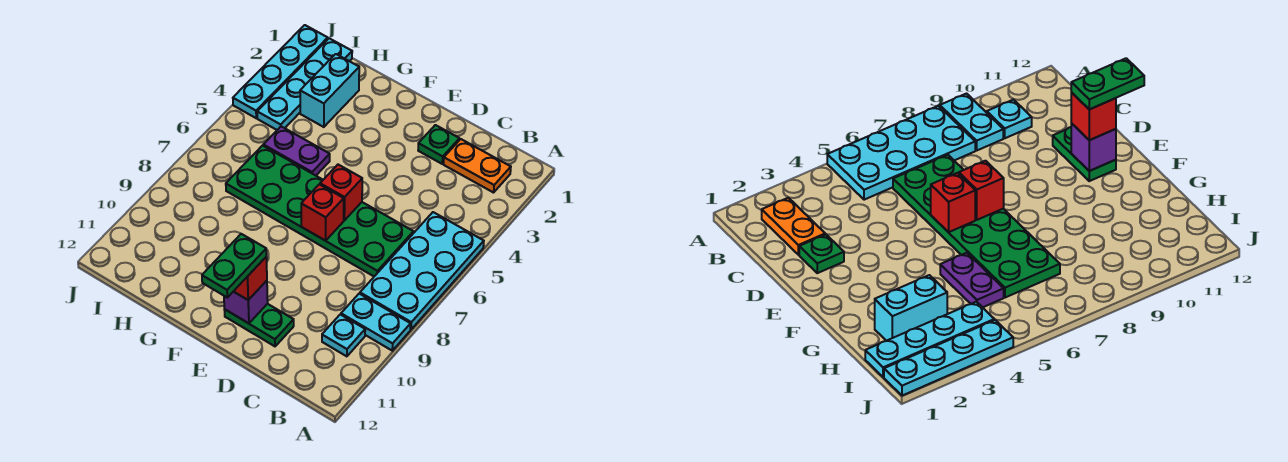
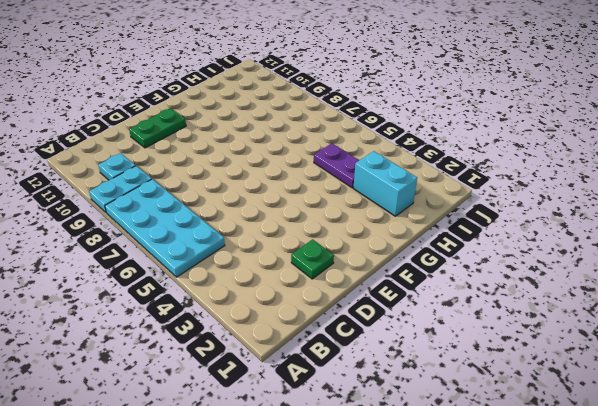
purple 1x2 plate [314,143,359,188] -> purple 1x2 plate turned to [263,126,330,176]
none -> orange 1x2 plate [444,139,511,193]
none -> green 2x6 plate [226,146,413,276]
none -> cyan 1x4 plate [257,38,352,130]

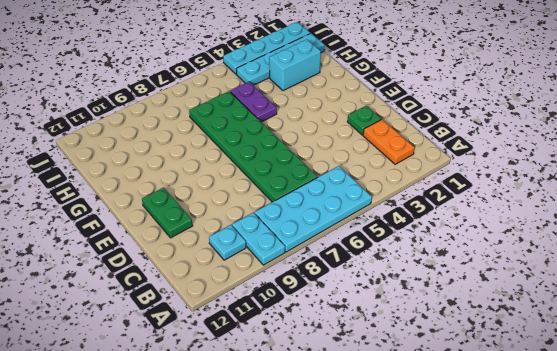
none -> red 1x1 brick [320,165,362,220]
none -> red 1x1 brick [301,184,344,241]
none -> purple 1x1 brick [224,281,268,323]

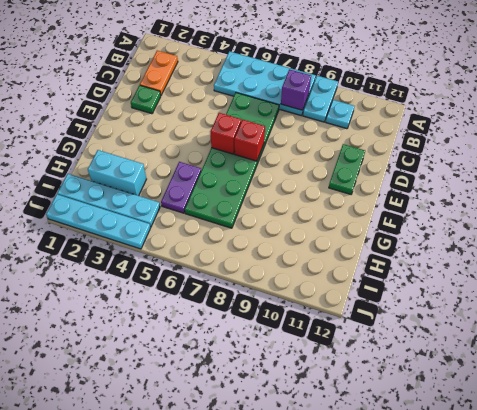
purple 1x1 brick [281,69,311,110] -> purple 1x1 brick moved to [224,281,268,323]
none -> red 1x1 brick [234,257,267,300]
none -> green 1x2 plate [202,234,266,297]

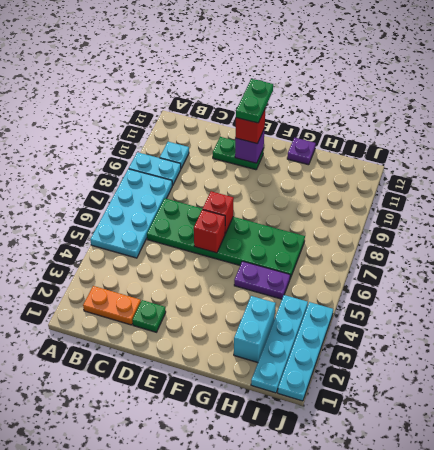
purple 1x1 plate [287,138,316,165] -> none

